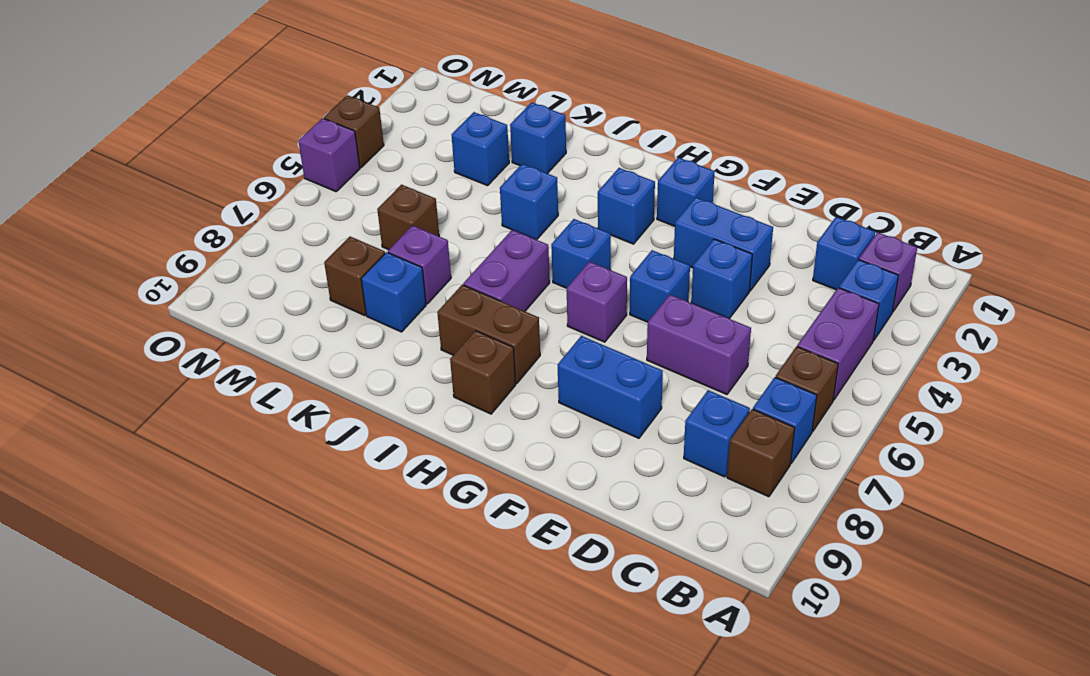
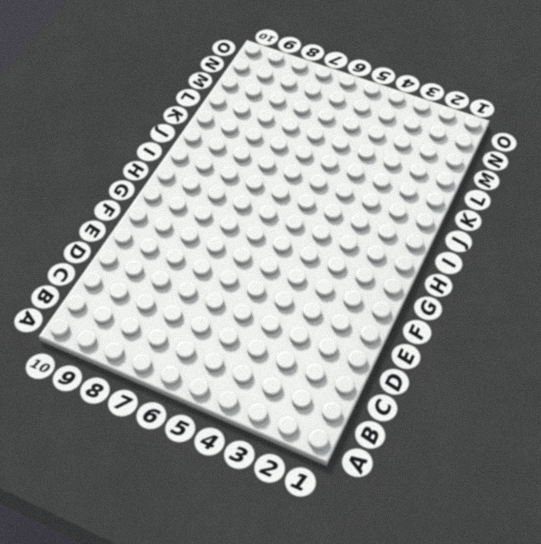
none -> purple 1x1 brick [859,232,917,312]
none -> blue 1x1 brick [839,259,898,341]
none -> purple 1x2 brick [797,288,879,400]

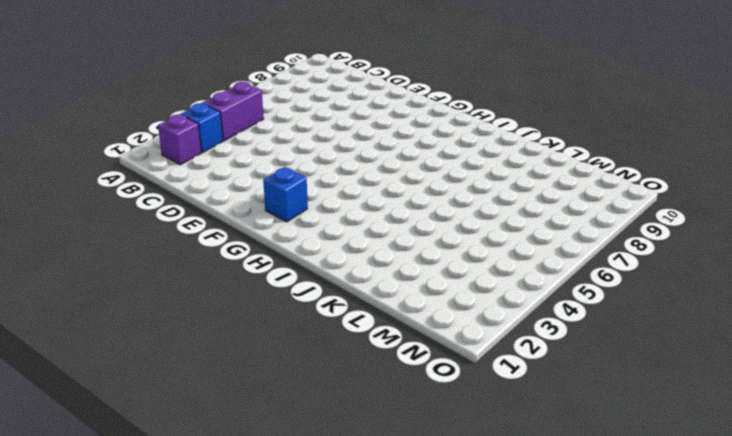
none -> brown 1x1 brick [775,346,838,431]
none -> blue 1x1 brick [753,377,817,463]
none -> brown 1x1 brick [727,409,795,497]

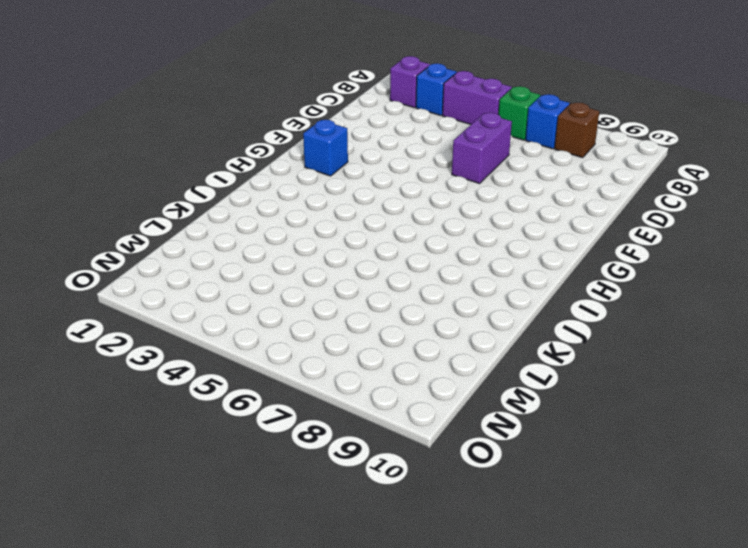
green 1x1 brick [498,86,540,140] -> brown 1x1 brick [775,346,838,431]
none -> blue 1x1 brick [813,217,875,290]
none -> blue 1x1 brick [684,390,750,477]
none -> blue 1x2 brick [674,197,773,291]

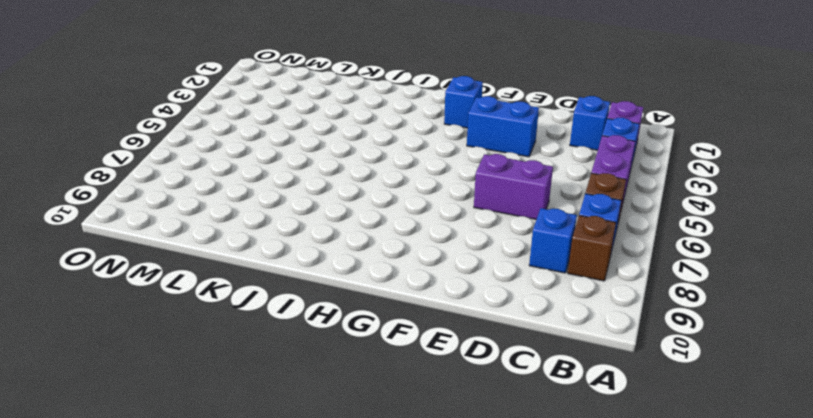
none -> blue 1x1 brick [691,239,752,319]
none -> blue 1x2 brick [558,336,663,438]
none -> blue 1x1 brick [630,250,690,322]

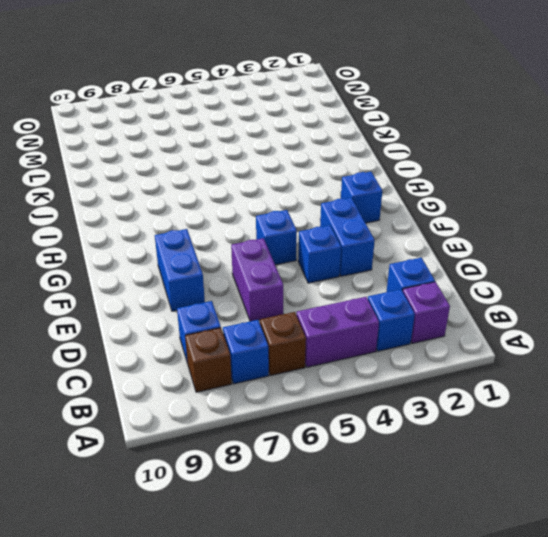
none -> purple 1x1 brick [567,262,627,342]
none -> blue 1x1 brick [598,168,655,244]
none -> blue 1x1 brick [551,219,611,288]

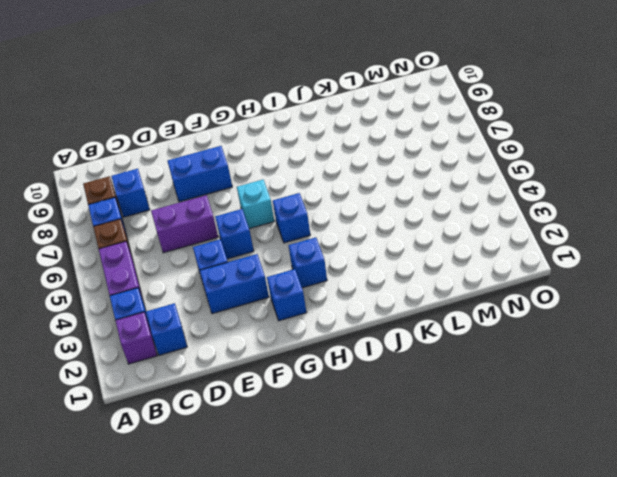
cyan 1x1 brick [237,180,274,229] -> purple 1x1 brick [567,262,627,342]
none -> brown 1x2 brick [437,285,540,384]
none -> brown 1x1 brick [450,331,516,414]
none -> purple 1x2 brick [463,230,550,311]

